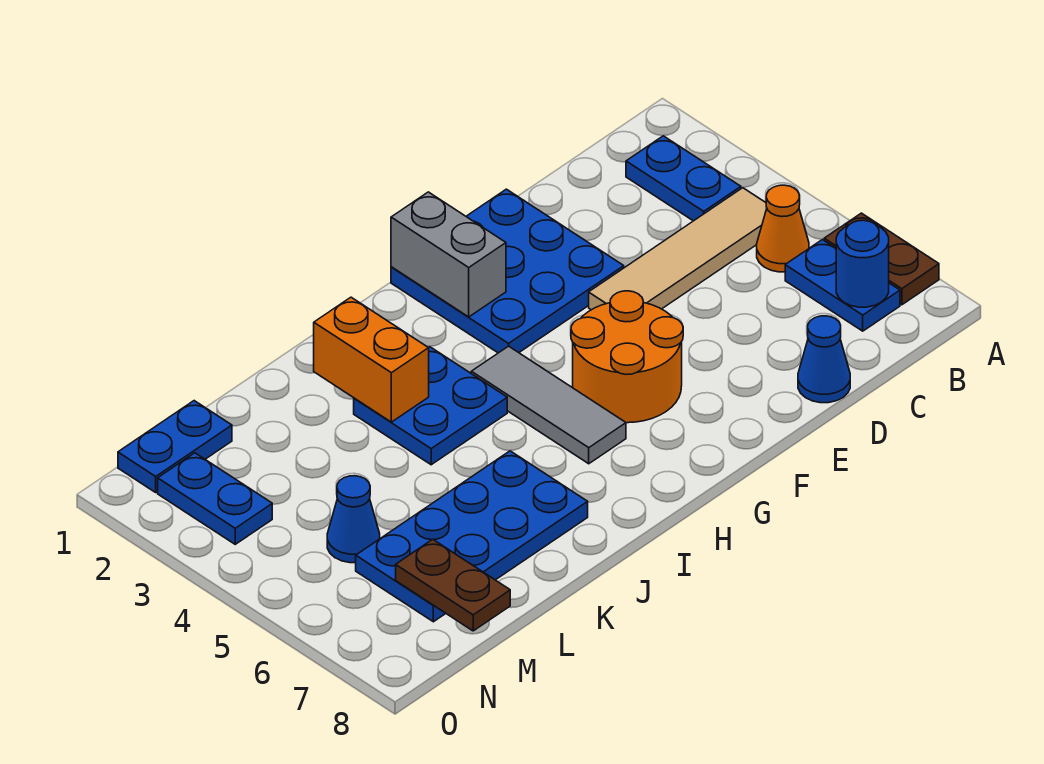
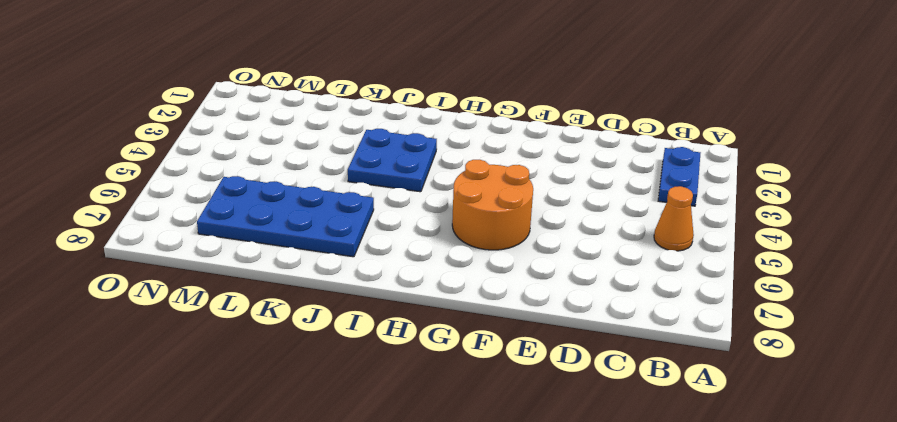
none -> brown 1x2 plate [824,213,939,305]
none -> tan 1x4 tile [589,188,767,310]
none -> blue 1x2 plate [785,240,900,331]

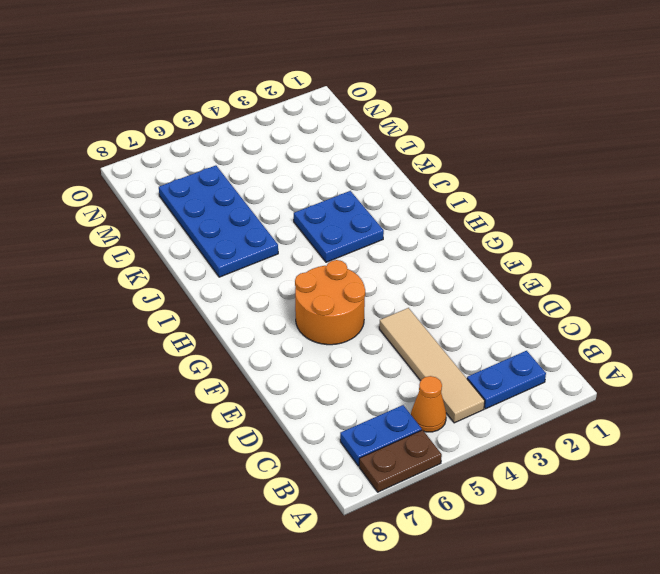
none -> blue 1x1 cone [798,316,850,403]
none -> blue 3x3 plate [391,189,624,353]
none -> grey 1x3 tile [471,346,626,464]

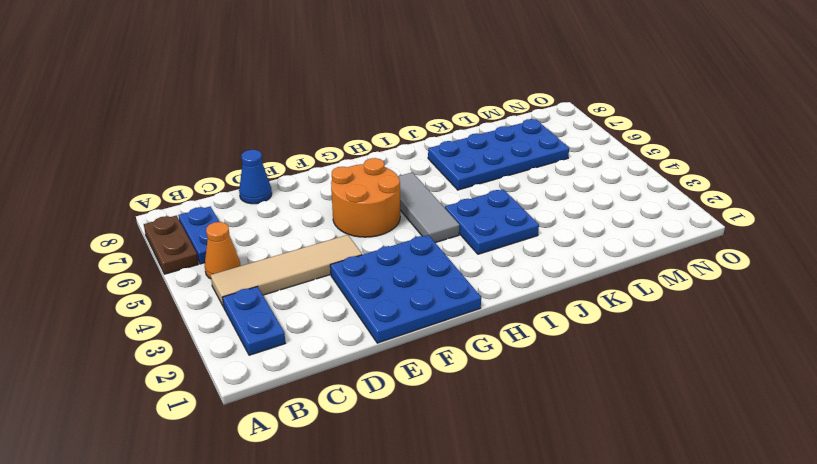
none -> blue 1x2 plate [118,401,232,492]
none -> blue 1x1 cone [327,476,380,563]
none -> blue 1x2 plate [158,453,272,544]

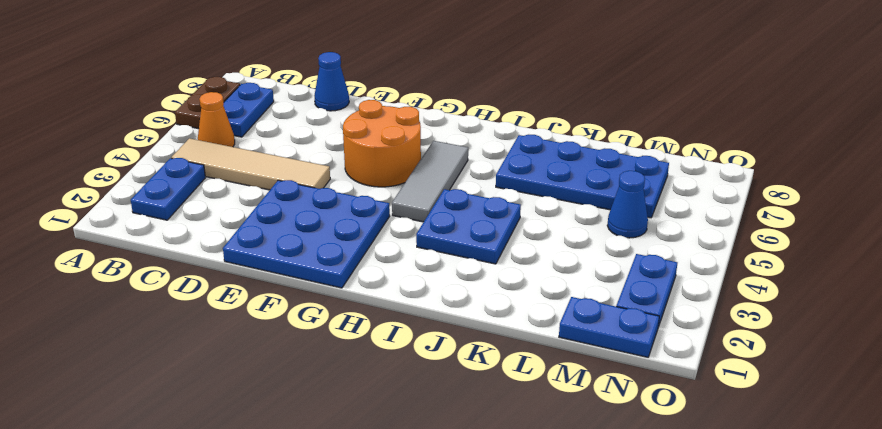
none -> blue 1x1 round brick [836,220,889,307]
none -> grey 1x2 brick [391,192,506,317]
none -> orange 1x2 brick [314,297,429,422]

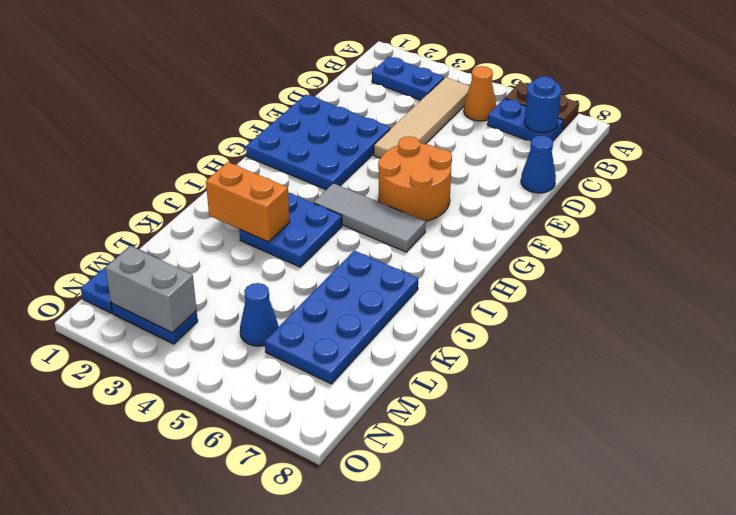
grey 1x2 brick [105,246,196,332] -> grey 1x2 brick moved to [391,192,506,317]
none -> brown 1x2 plate [396,539,510,631]

